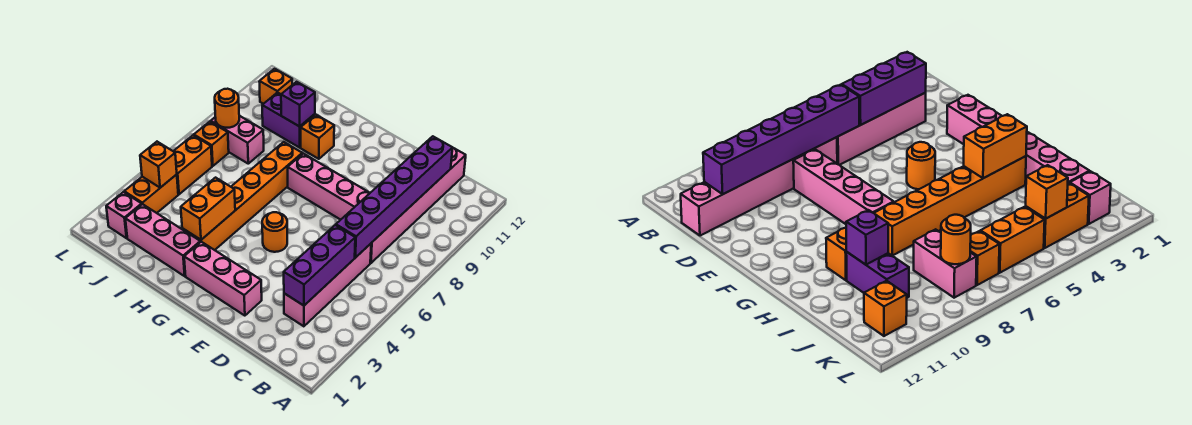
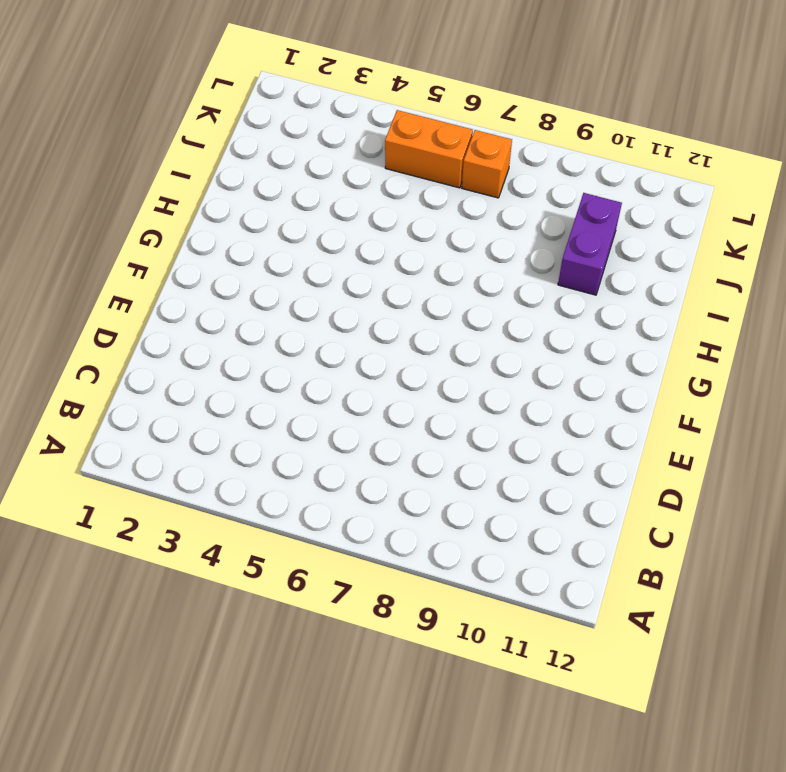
none -> pink 1x4 brick [284,244,371,326]
none -> pink 1x6 brick [370,148,466,263]
none -> pink 1x4 brick [288,154,370,220]

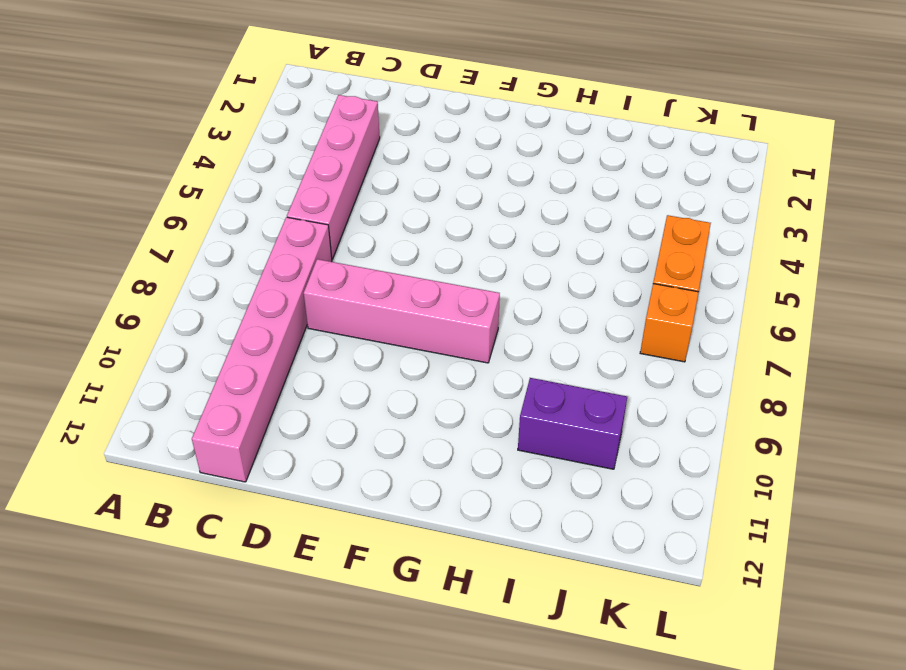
none -> pink 1x3 brick [184,242,262,316]
none -> orange 1x1 round brick [262,212,287,252]
none -> pink 1x3 brick [125,204,200,276]

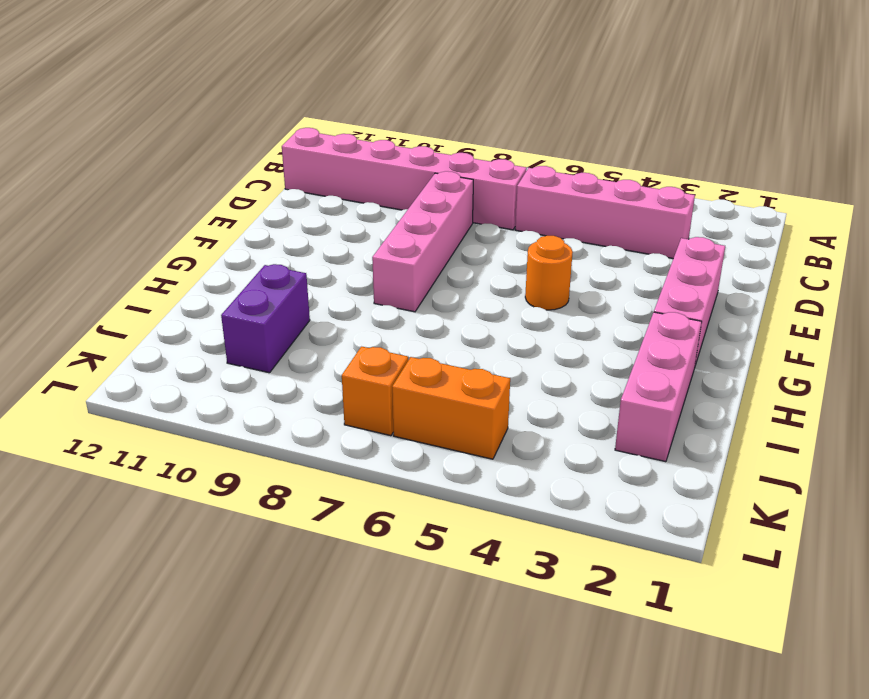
none -> orange 1x6 brick [182,142,302,250]
none -> orange 1x1 brick [301,115,334,159]
none -> pink 1x2 brick [211,116,264,164]

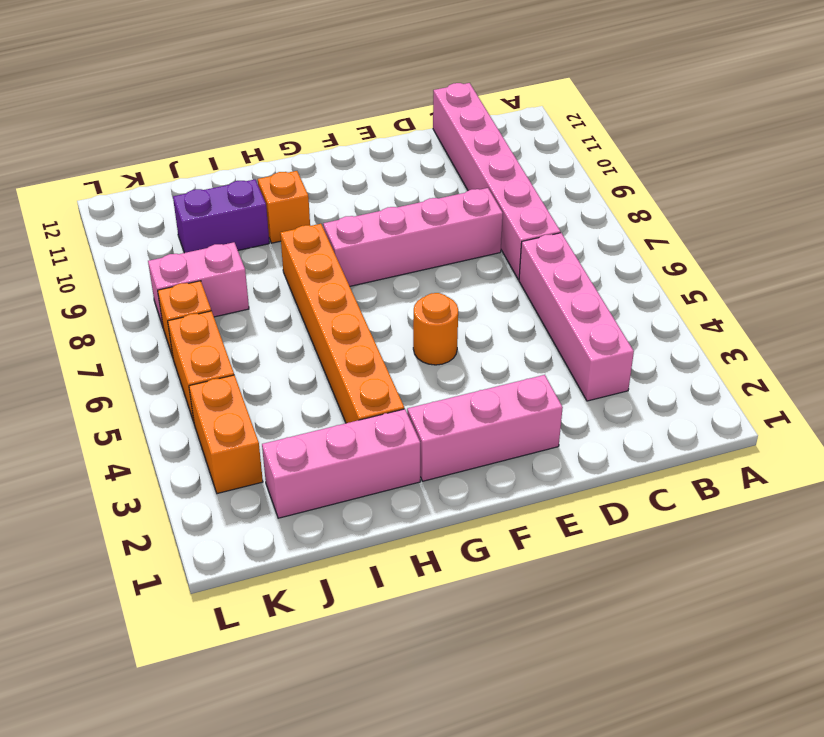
none -> pink 1x1 brick [106,192,142,238]
none -> orange 1x1 brick [259,69,292,104]
none -> purple 1x3 brick [284,225,355,306]

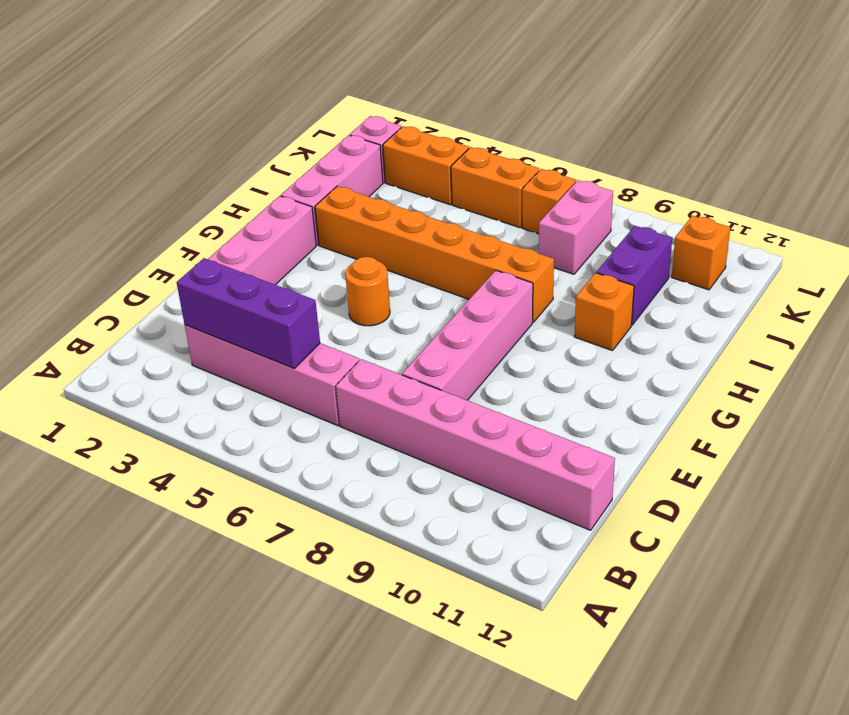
none -> purple 1x6 brick [336,136,453,258]
none -> orange 1x2 brick [181,178,235,240]
none -> purple 1x1 brick [281,82,315,127]

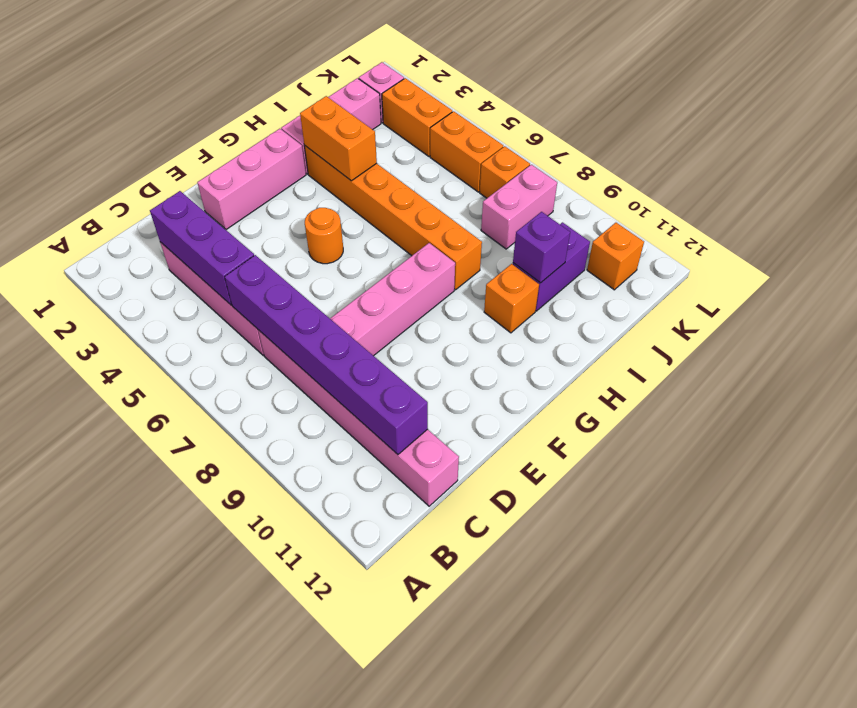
none -> orange 1x1 brick [140,142,177,188]
none -> orange 1x1 round brick [215,89,239,128]

